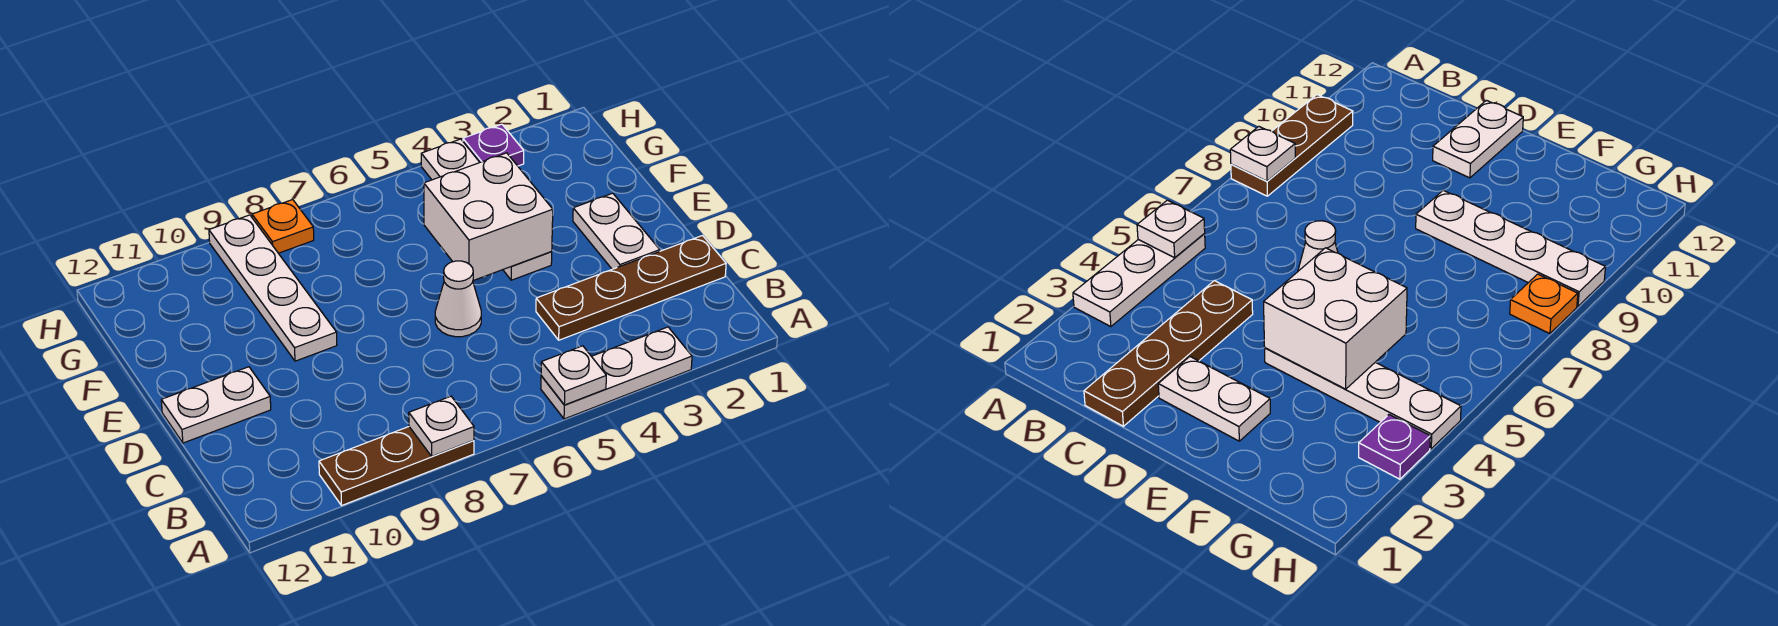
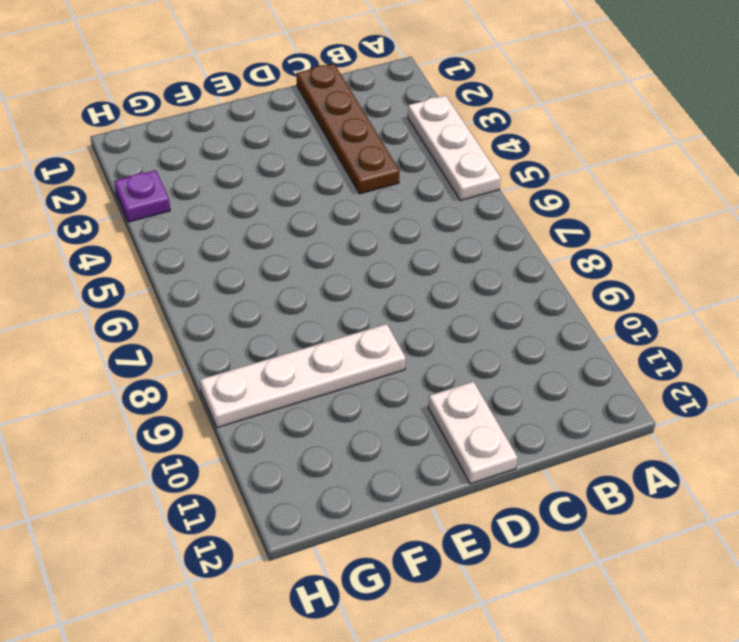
none -> brown 1x3 plate [319,427,474,506]
none -> white 1x2 plate [573,193,660,269]
none -> white 1x1 cone [435,261,481,337]

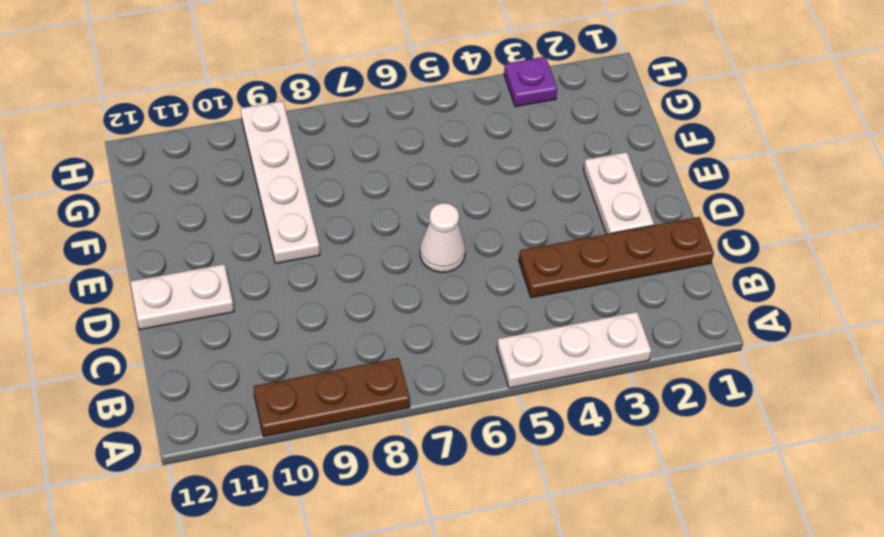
none -> white 1x4 plate [421,139,552,280]
none -> orange 1x1 plate [252,200,314,253]
none -> white 1x1 plate [541,346,606,405]

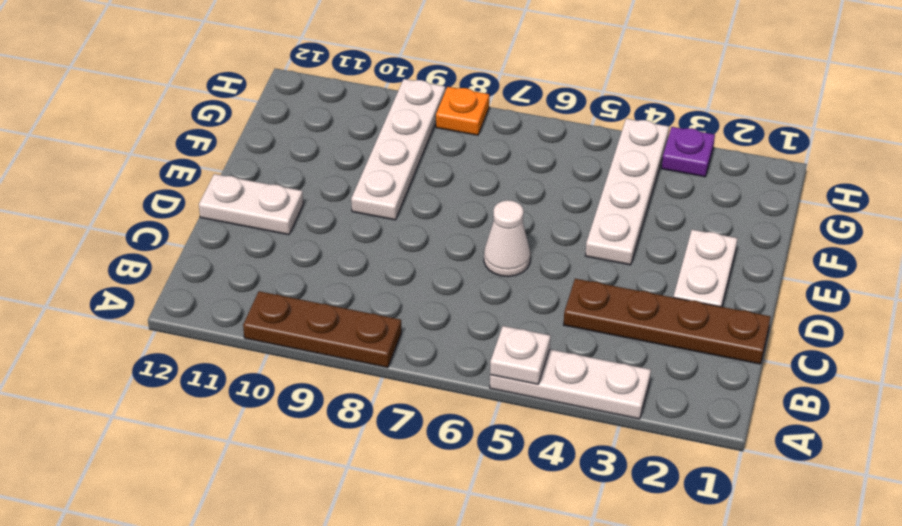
none -> white 1x1 plate [409,396,474,456]
none -> white 2x2 brick [424,153,553,281]

